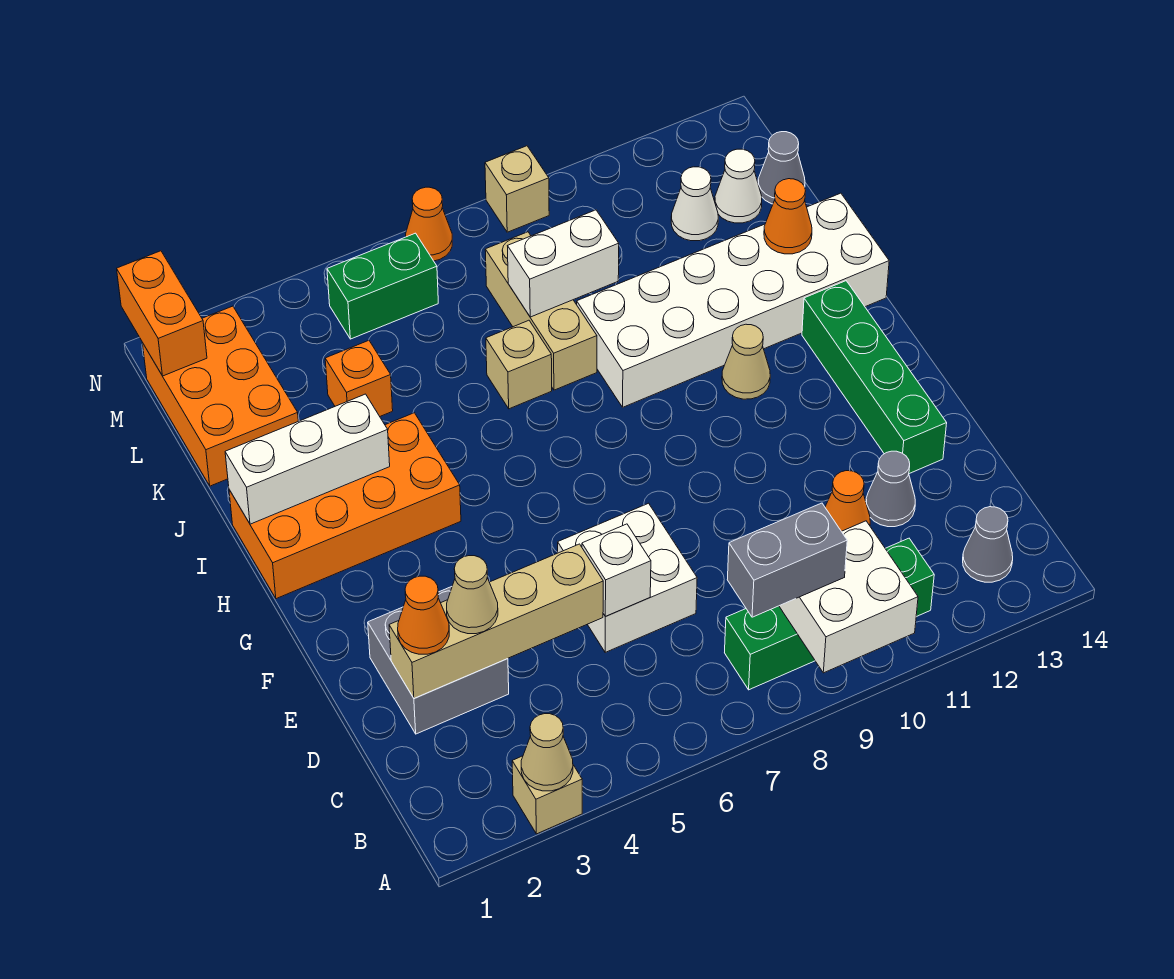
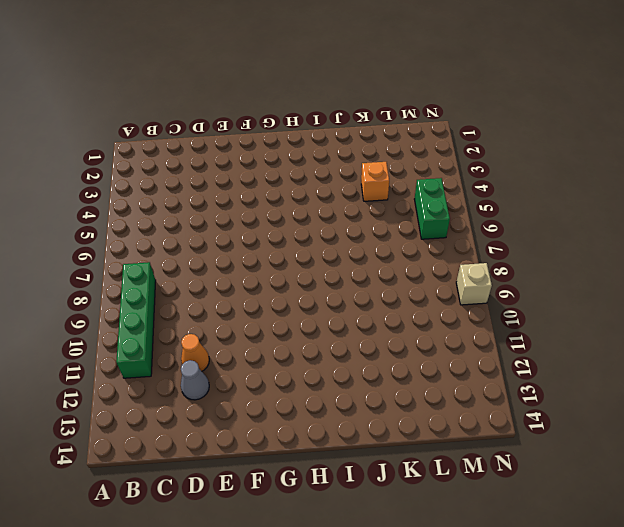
none -> tan 1x1 brick [512,756,582,834]
none -> grey 1x1 cone [963,507,1013,582]
none -> grey 2x2 brick [368,587,509,734]
none -> white 2x2 brick [558,503,697,652]

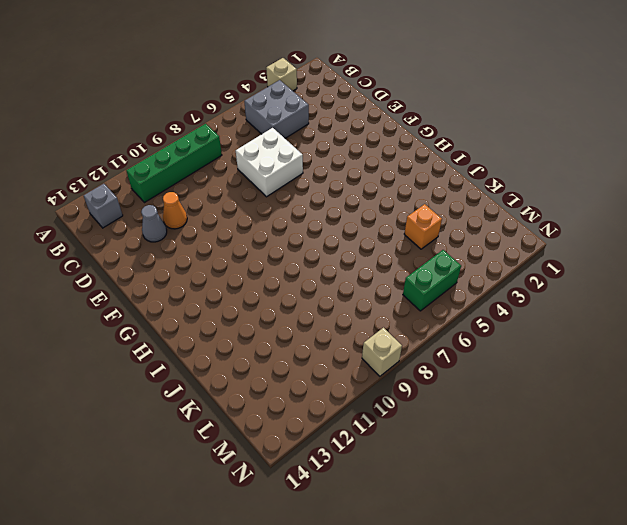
grey 2x2 brick [244,80,309,138] -> grey 2x2 brick moved to [368,587,509,734]
grey 1x1 brick [84,184,123,228] -> grey 1x1 cone [963,507,1013,582]
none -> green 1x4 brick [802,281,947,474]
none -> orange 2x4 brick [229,413,461,599]
none -> tan 1x1 cone [722,324,770,399]
none -> white 2x6 brick [577,193,889,407]

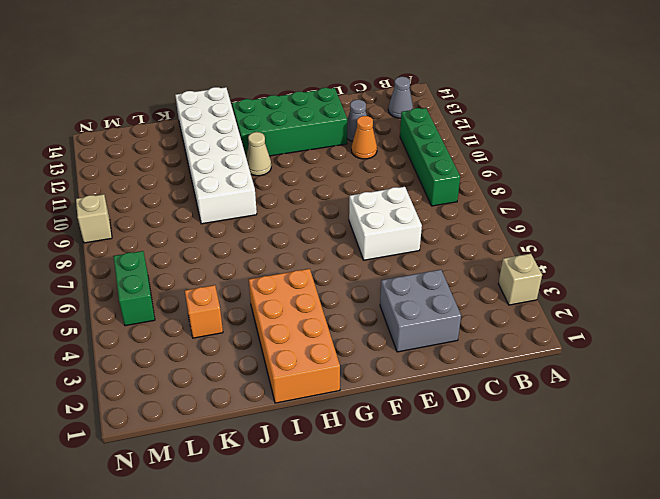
green 2x4 brick [232,88,347,156] -> green 1x4 brick [802,281,947,474]
none -> tan 1x1 brick [486,320,552,409]
none -> tan 1x3 brick [485,232,597,390]
none -> orange 2x3 brick [142,306,298,486]
none -> white 1x1 cone [671,167,718,241]

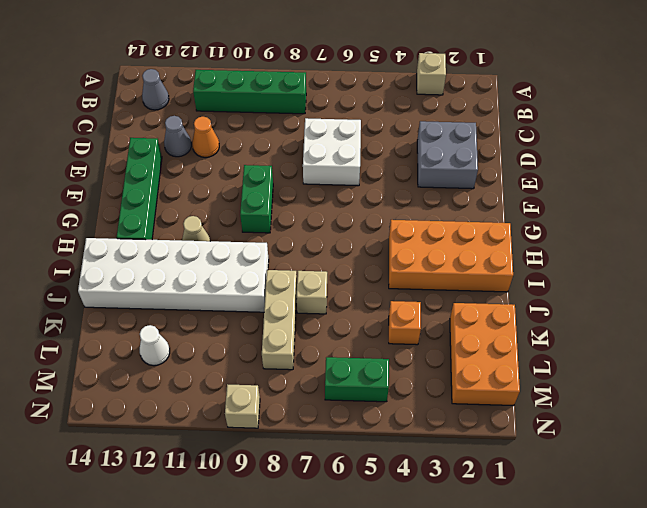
green 1x2 brick [240,165,273,233] -> none
none -> white 1x1 cone [715,149,762,223]
none -> grey 1x1 cone [758,132,805,204]
none -> orange 1x1 cone [406,187,452,261]
none -> tan 1x1 cone [521,714,573,791]

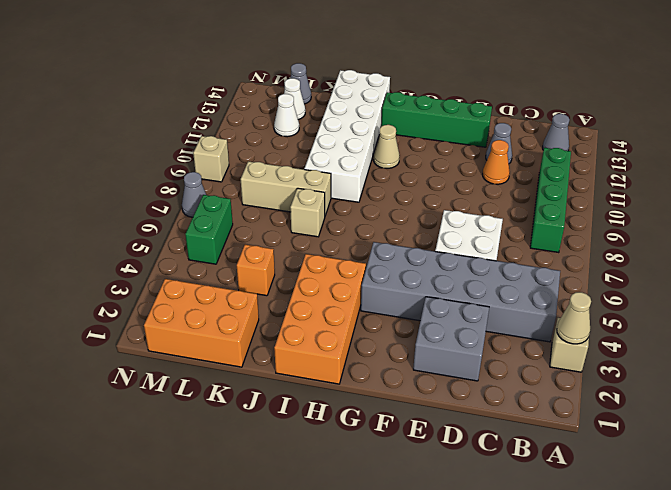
grey 2x6 brick [361,242,560,342] -> none
grey 1x1 cone [182,172,206,217] -> orange 1x1 cone [406,187,452,261]
none -> white 2x2 brick [779,521,918,673]
none -> tan 1x4 brick [389,544,603,698]
none -> white 1x1 brick [582,524,651,616]
none -> white 1x3 brick [225,394,390,524]

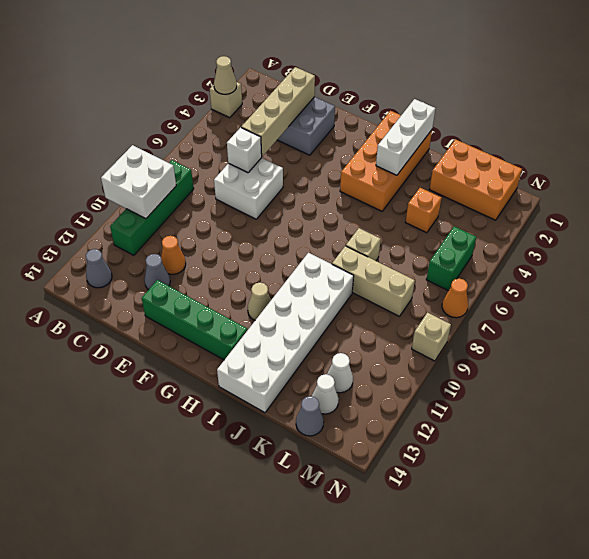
none -> orange 1x1 cone [764,179,812,254]
none -> white 1x2 brick [508,210,619,317]
none -> orange 1x2 brick [117,251,207,376]
none -> grey 1x2 brick [727,503,847,617]

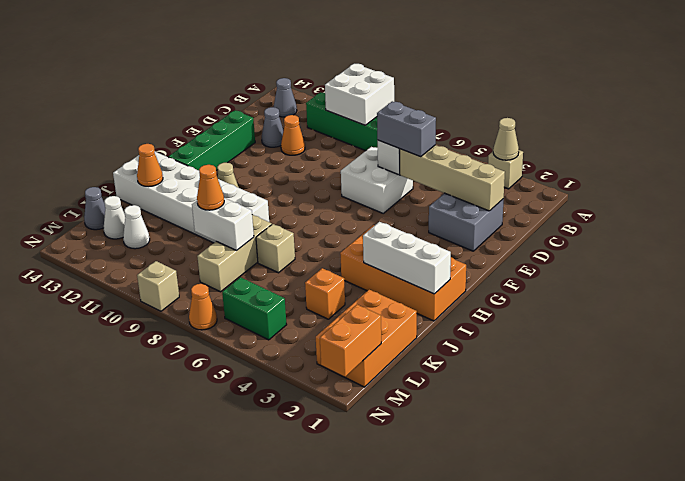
grey 1x2 brick [377,101,436,157] -> grey 1x2 brick moved to [727,503,847,617]
orange 1x1 cone [197,165,224,210] -> orange 1x1 cone moved to [398,576,449,654]
none -> tan 1x1 cone [447,556,498,634]

